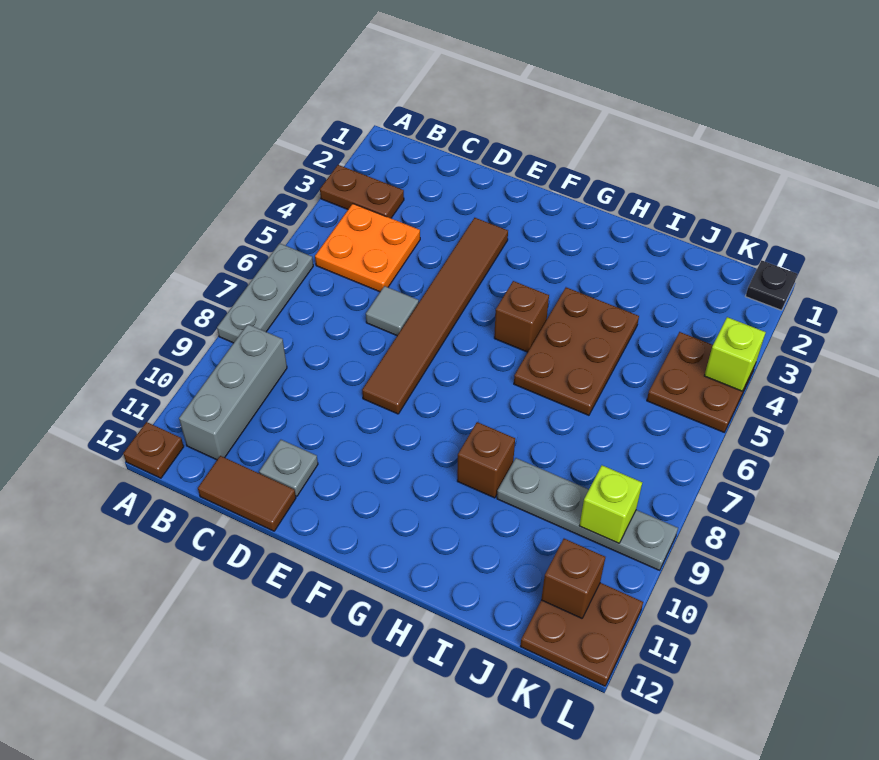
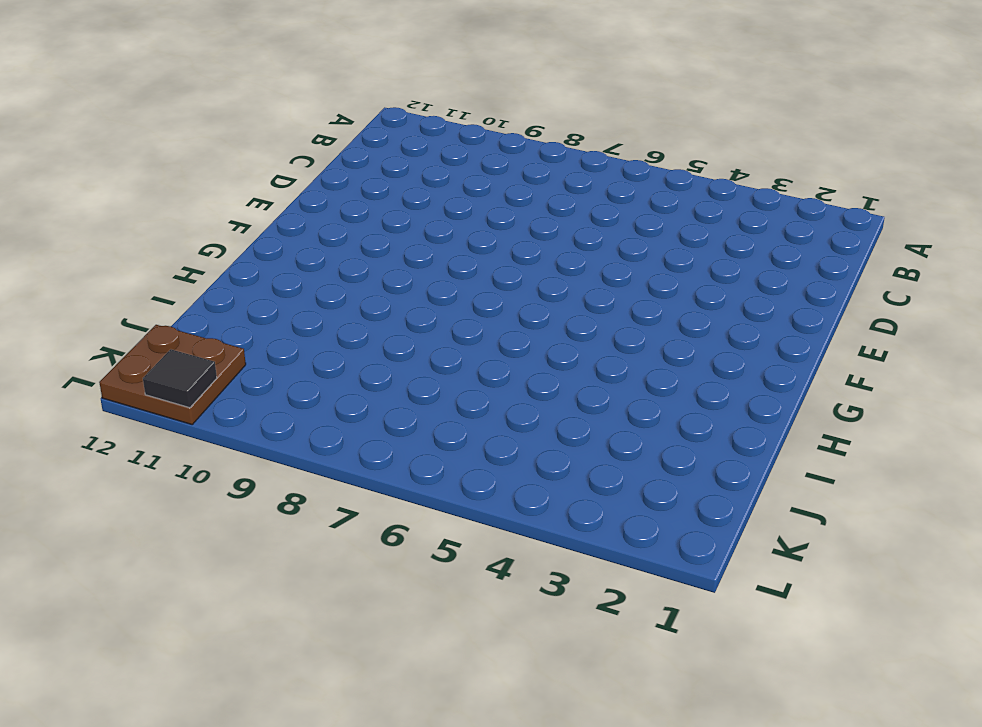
black 1x1 tile [143,349,217,408] -> none
none -> brown 1x2 plate [320,165,404,218]
none -> grey 1x3 plate [217,243,313,343]
none -> brown 1x1 plate [123,422,184,478]

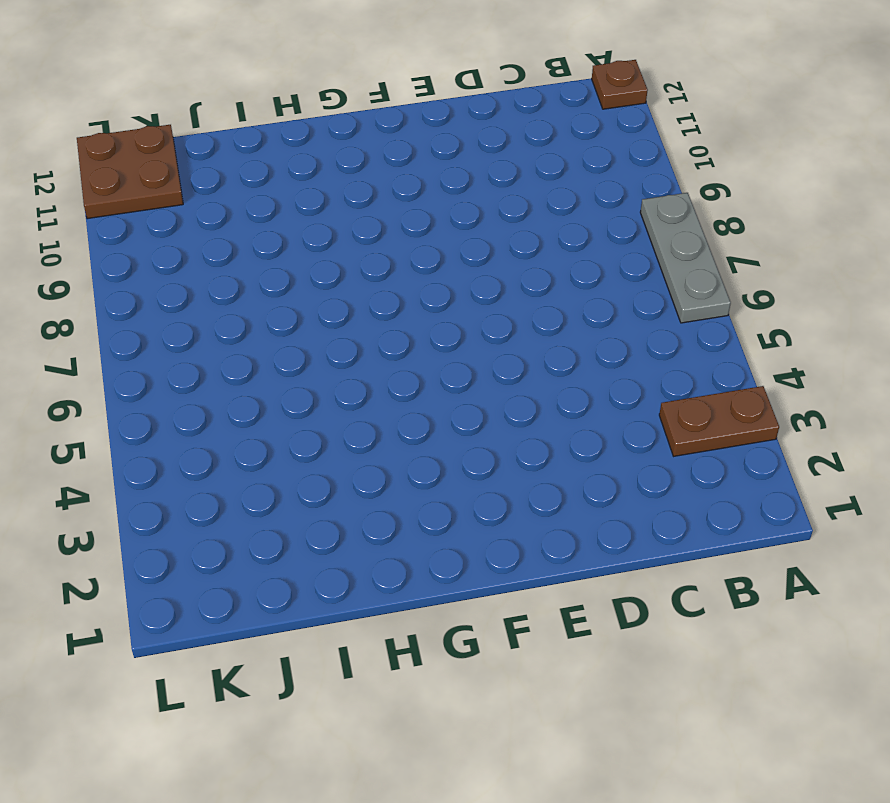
none -> orange 2x2 plate [315,204,420,292]
none -> grey 1x3 brick [179,324,287,460]
none -> brown 1x2 tile [198,456,296,531]

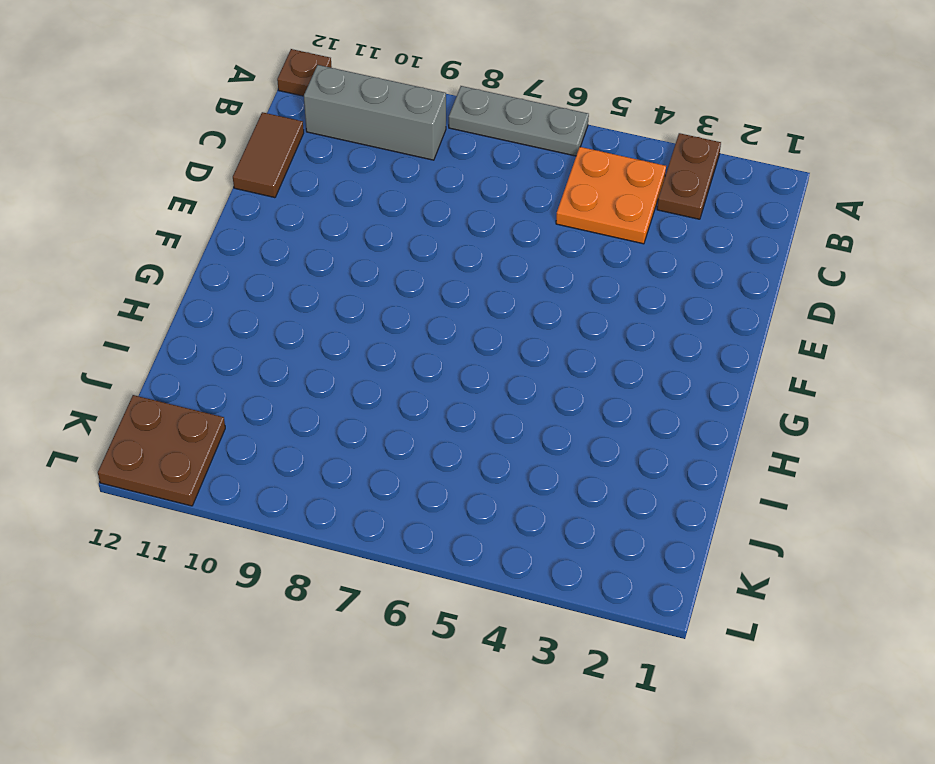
none -> grey 1x1 tile [366,286,419,336]
none -> grey 1x1 plate [259,440,318,496]
none -> brown 1x6 tile [362,218,508,414]

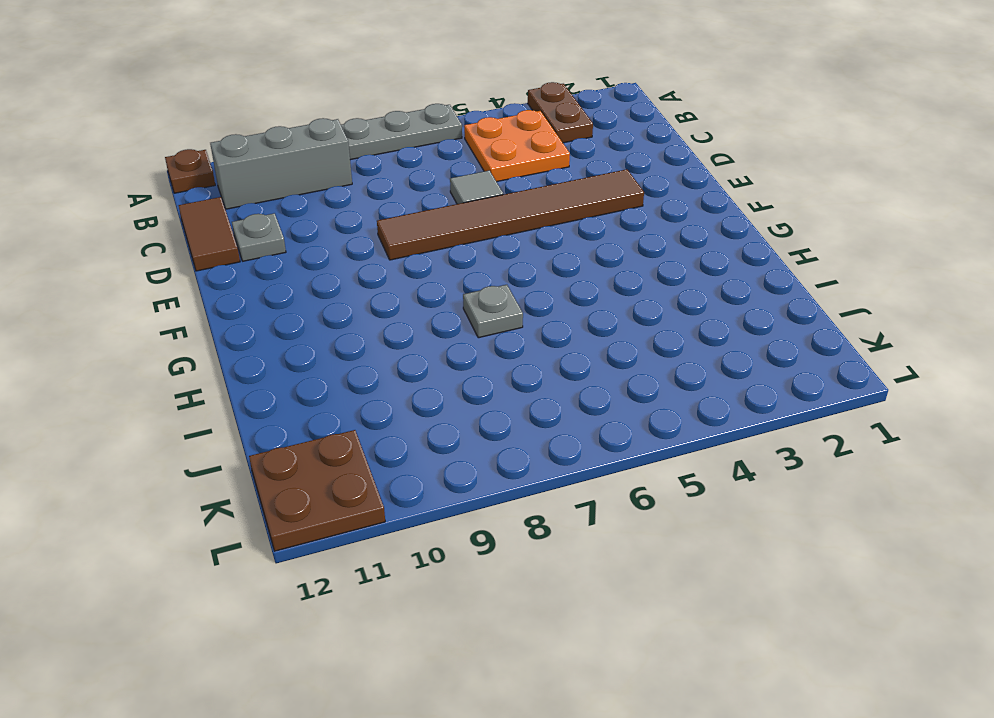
grey 1x1 plate [463,285,523,338] -> none
none -> brown 1x1 brick [494,281,549,352]
none -> brown 2x3 plate [514,287,639,415]
none -> brown 1x1 brick [457,422,515,498]

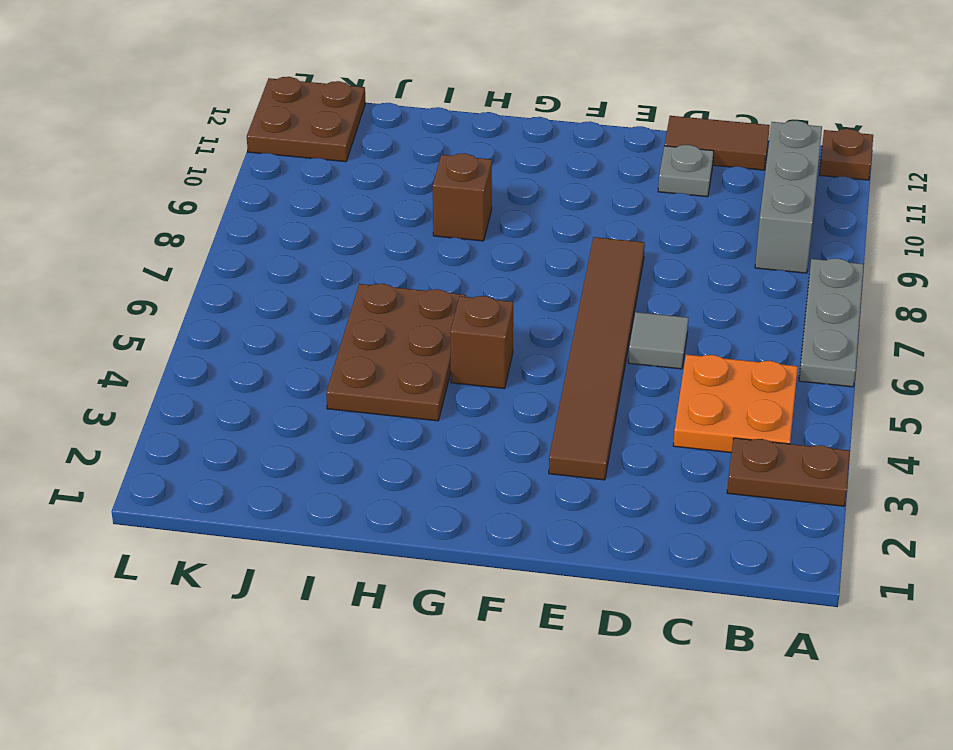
none -> grey 1x4 plate [497,458,678,570]
none -> brown 2x2 plate [647,332,755,432]
none -> black 1x1 plate [746,260,797,310]

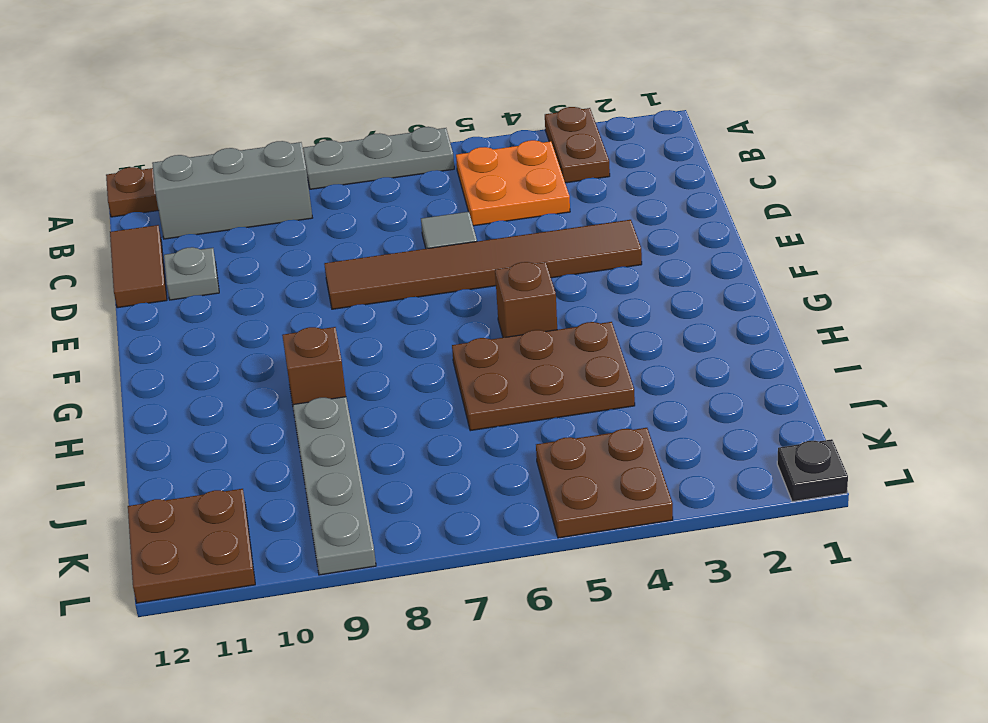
none -> lime 1x1 brick [579,465,642,543]
none -> brown 1x1 brick [541,539,605,618]
none -> lime 1x1 brick [704,317,766,391]

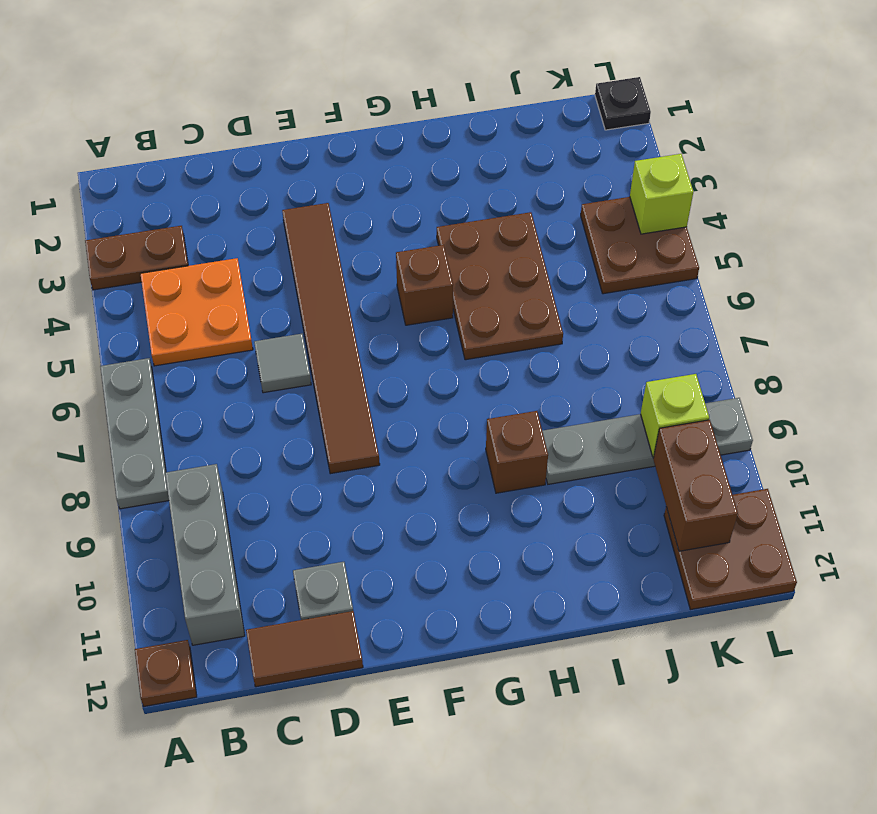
brown 1x2 brick [653,420,738,551] -> brown 1x1 brick [541,539,605,618]

